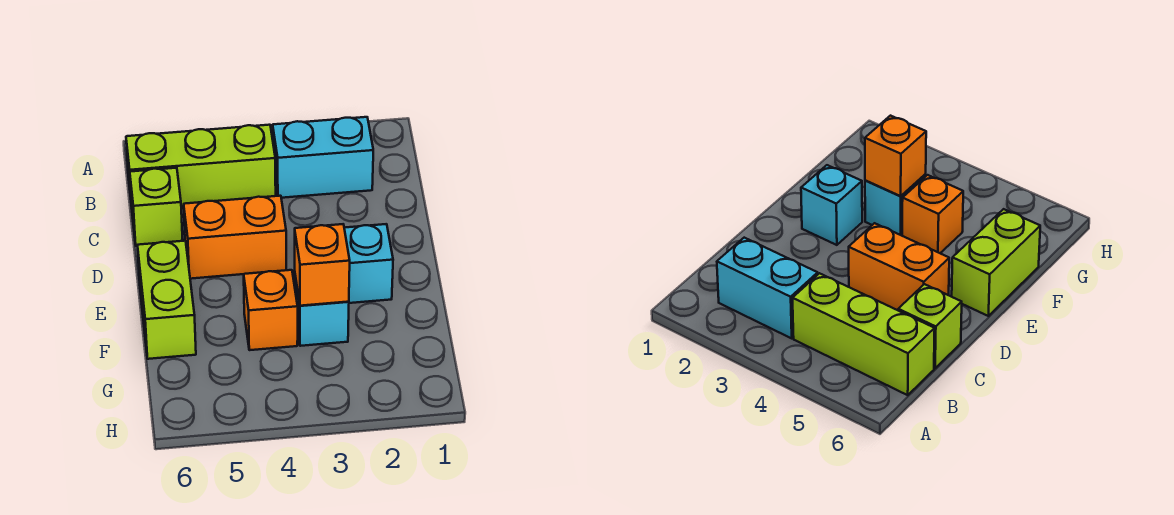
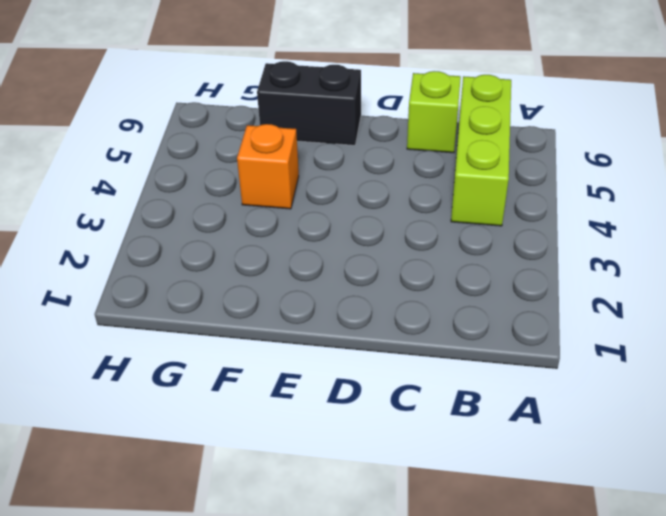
black 1x2 brick [257,61,361,145] -> lime 1x2 brick [138,241,196,359]
none -> cyan 1x2 brick [273,117,373,198]
none -> orange 1x2 brick [184,196,286,279]

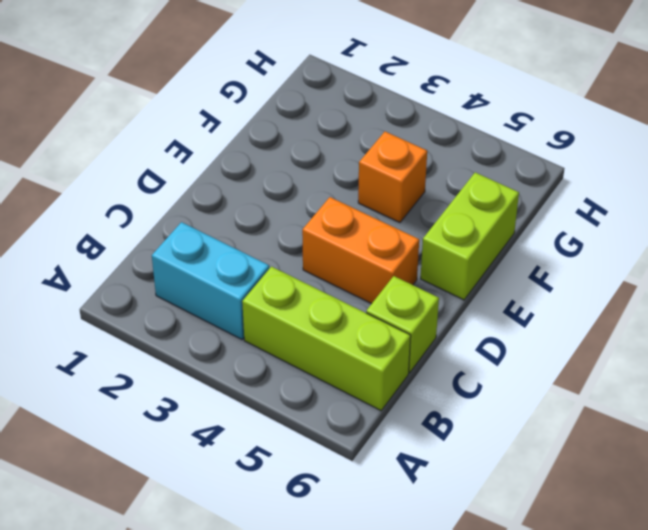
none -> cyan 1x1 brick [344,224,393,303]
none -> cyan 1x1 brick [295,276,349,346]

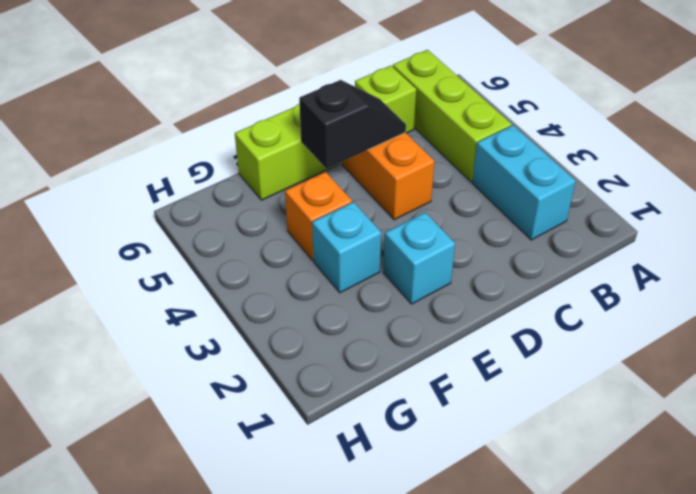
black 1x2 slope [299,80,406,169] -> none
none -> orange 1x1 brick [295,224,350,306]

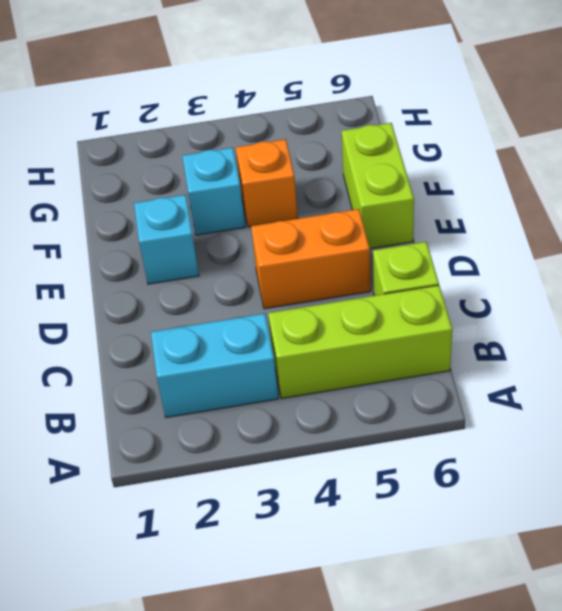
none -> orange 1x1 brick [295,224,350,306]

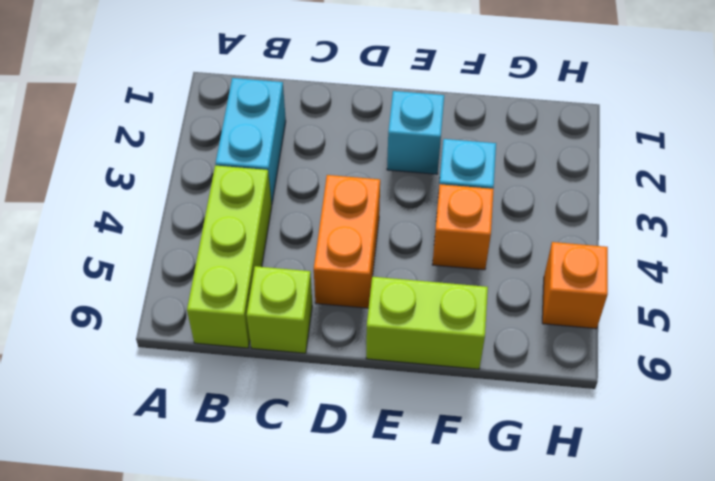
orange 1x1 brick [542,242,608,329] -> orange 1x1 brick moved to [295,224,350,306]

